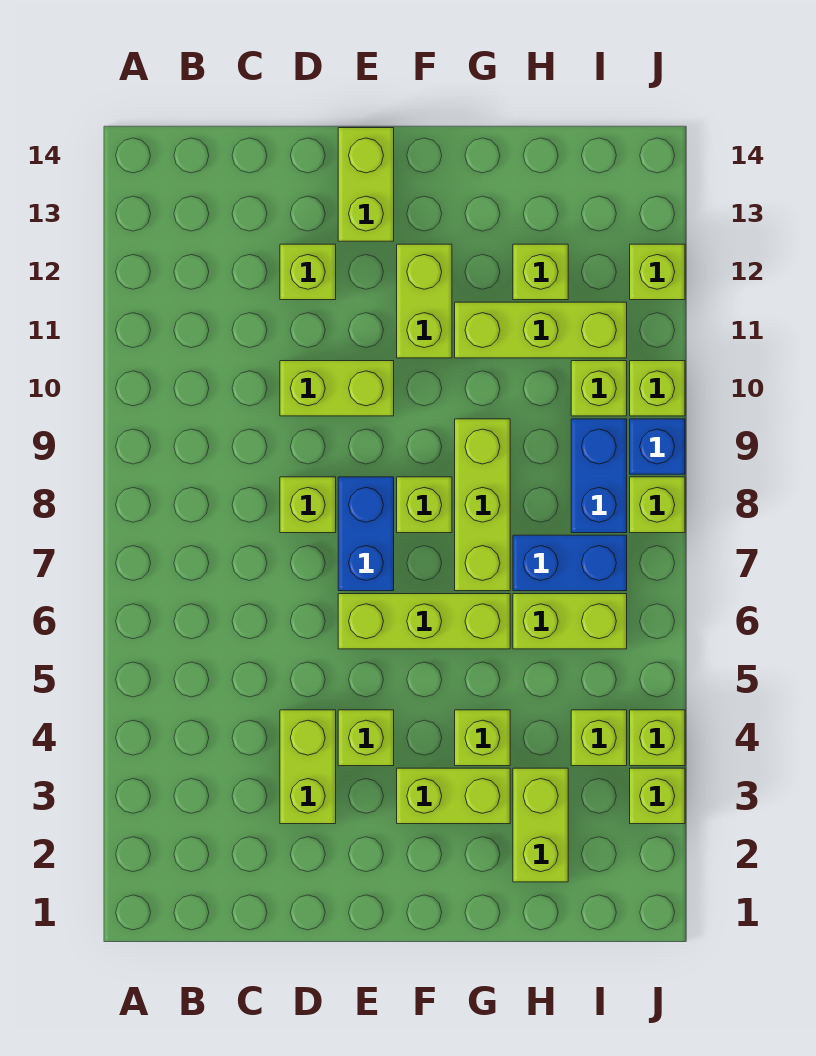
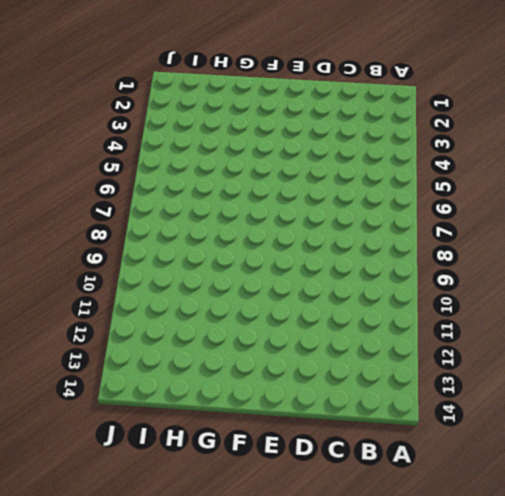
none -> lime 1x2 brick [280,710,336,824]
none -> lime 1x1 brick [280,477,336,533]
none -> lime 1x2 brick [280,361,394,416]

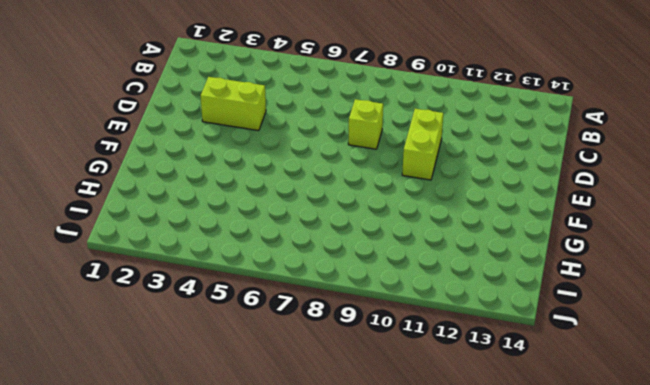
none -> lime 1x1 brick [280,244,336,300]
none -> lime 1x1 brick [338,710,394,766]
none -> lime 1x3 brick [338,594,510,649]

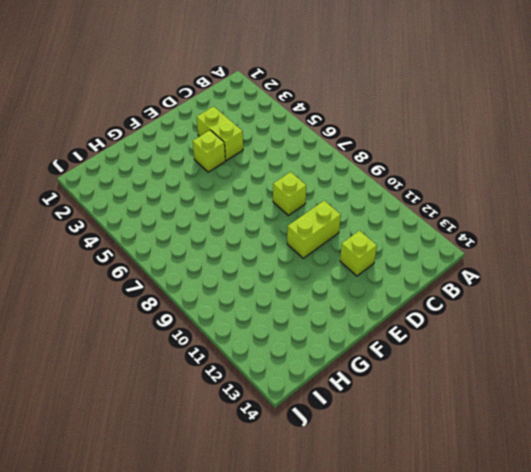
none -> lime 1x3 brick [338,594,510,649]
none -> blue 1x2 brick [338,477,394,591]
none -> lime 1x2 brick [338,128,394,241]

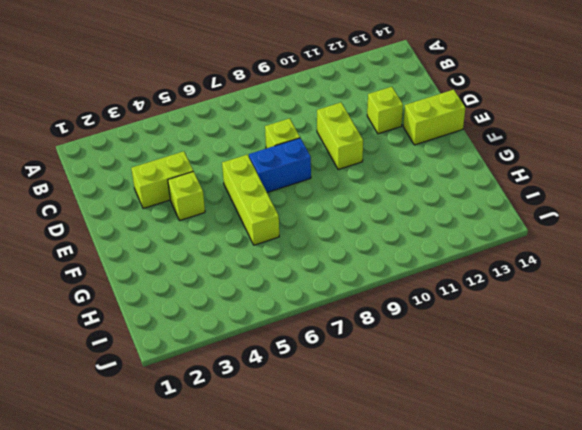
none -> lime 1x2 brick [397,768,510,824]
none -> lime 1x1 brick [397,477,452,533]
none -> lime 1x2 brick [397,244,452,358]

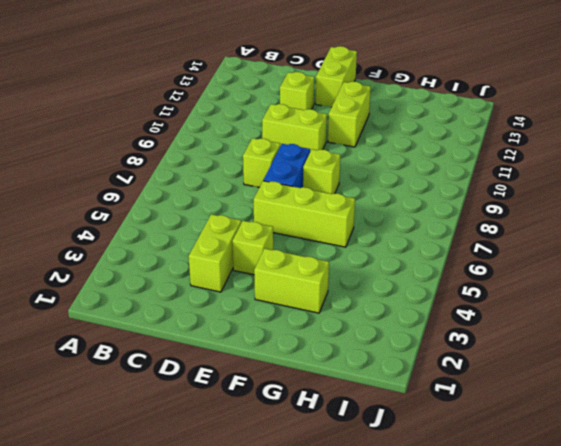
none -> lime 1x1 brick [455,710,510,766]
none -> lime 1x3 brick [455,419,510,591]
none -> lime 1x3 brick [455,302,627,358]

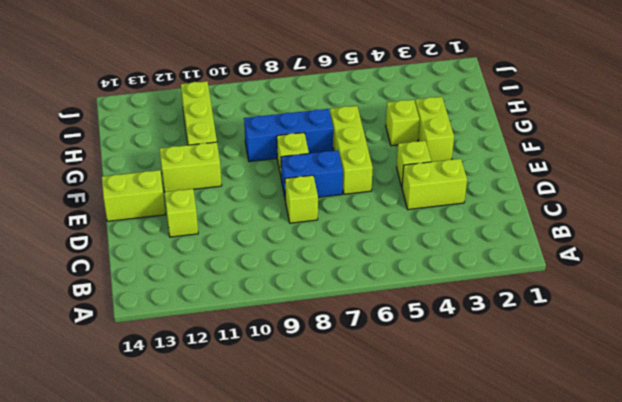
blue 1x3 brick [244,109,333,161] -> lime 1x3 brick [455,419,510,591]
none -> lime 1x2 brick [280,361,394,416]
none -> lime 1x2 brick [513,768,568,882]
none -> lime 1x2 brick [513,594,627,649]

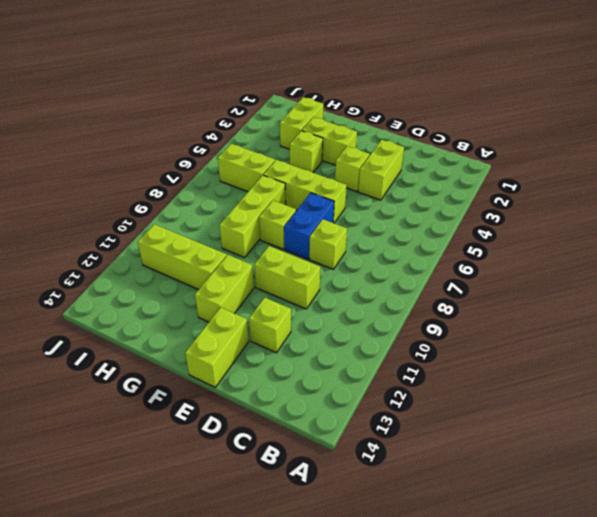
none -> blue 1x2 brick [513,535,627,591]
none -> lime 1x1 brick [513,244,568,300]
none -> lime 1x1 brick [571,710,627,766]

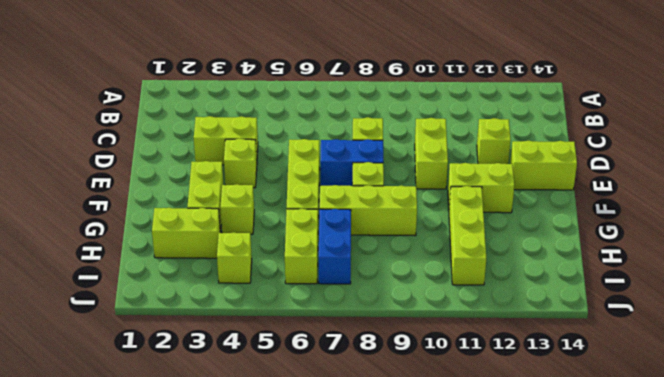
none -> lime 1x1 brick [513,244,568,300]
none -> blue 1x2 brick [571,419,627,533]
none -> lime 1x1 brick [571,361,627,416]

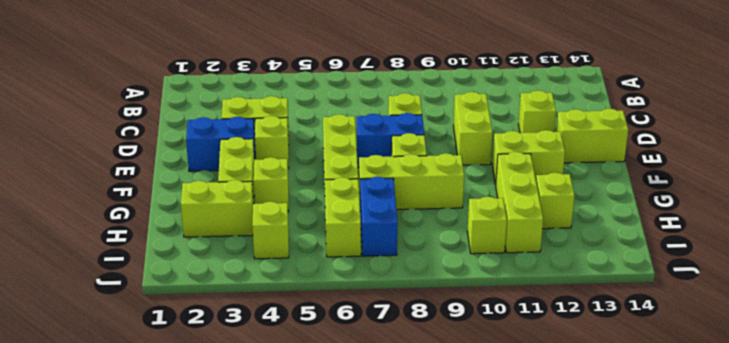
blue 1x2 brick [186,117,255,171] -> blue 1x2 brick moved to [571,419,627,533]
none -> lime 1x1 brick [630,768,685,824]
none -> lime 1x1 brick [630,710,685,766]
none -> lime 1x1 brick [630,477,685,533]

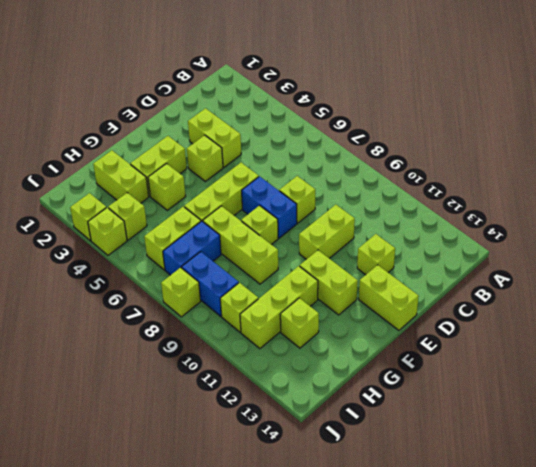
none -> blue 1x1 brick [630,419,685,474]
none -> lime 1x1 brick [630,361,685,416]
none -> lime 1x1 brick [630,244,685,300]

